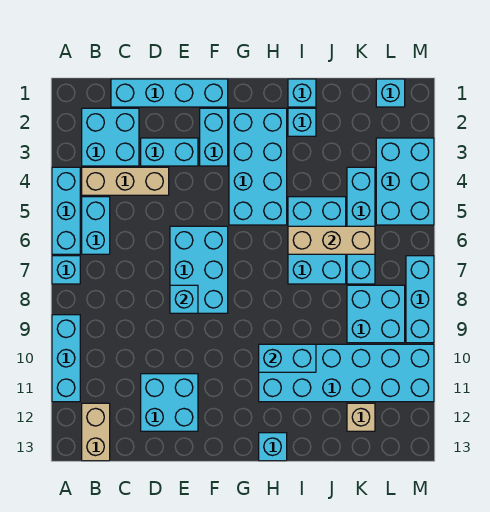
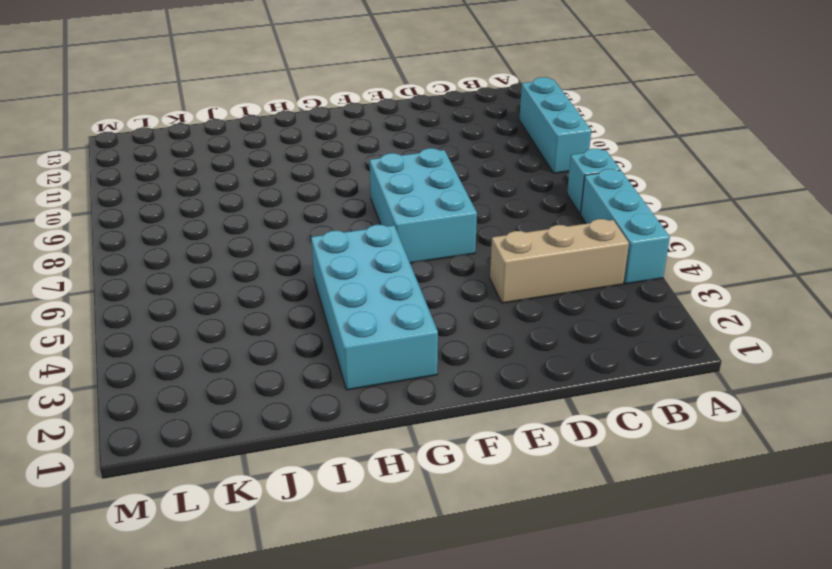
none -> cyan 2x2 brick [82,108,139,166]
none -> cyan 1x2 brick [82,197,110,254]
none -> tan 1x2 brick [82,403,110,461]

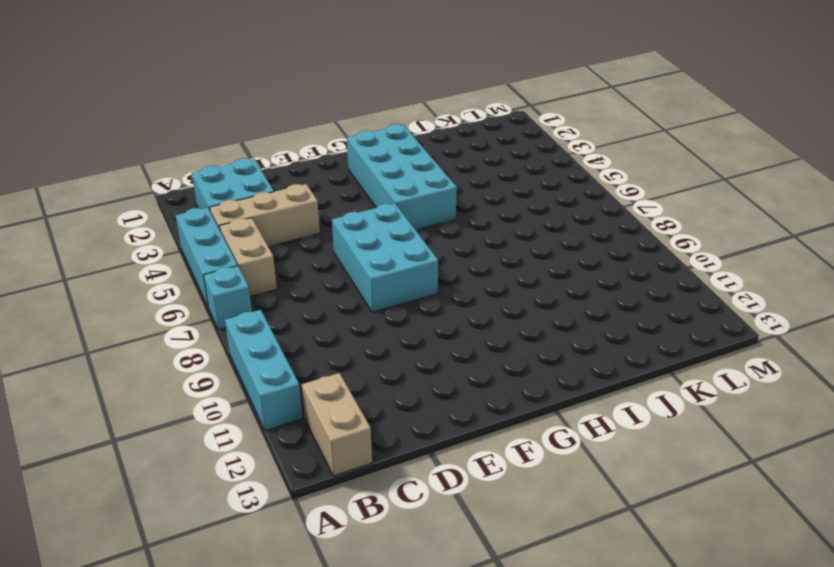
tan 1x2 brick [219,218,277,297] -> cyan 1x2 brick [82,197,110,254]
none -> cyan 1x4 brick [111,79,228,107]
none -> cyan 1x2 brick [141,138,198,166]
none -> cyan 2x2 brick [141,374,198,431]

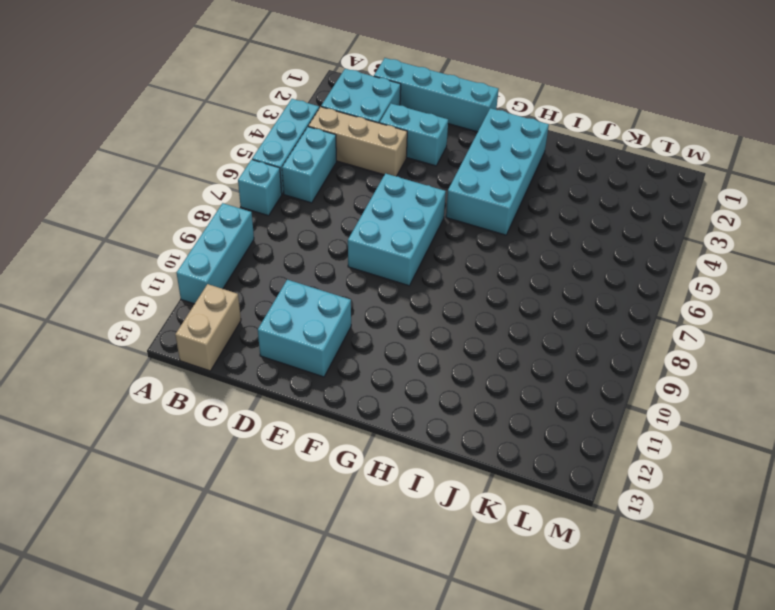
none -> cyan 1x2 brick [200,108,228,166]
none -> cyan 2x6 brick [259,344,434,402]
none -> cyan 1x1 brick [259,433,287,461]

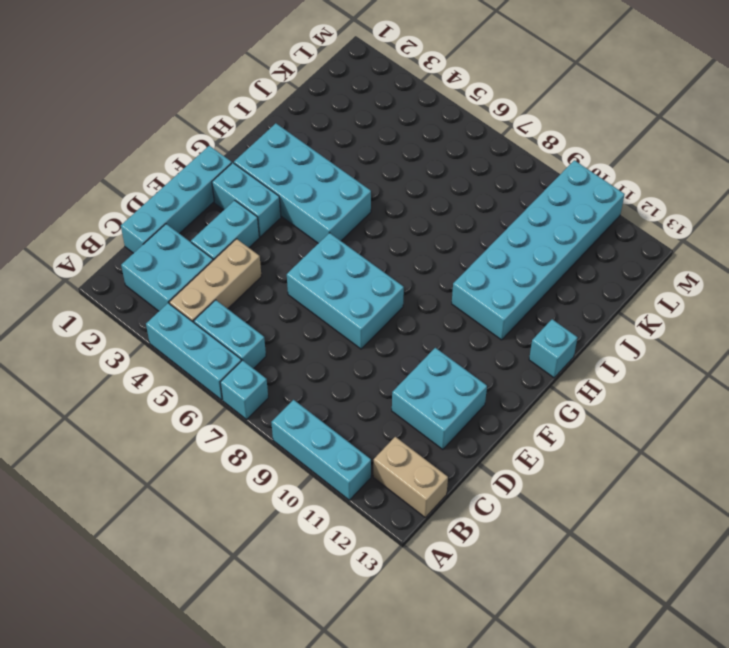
none -> cyan 1x1 brick [288,79,316,107]
none -> cyan 1x1 brick [288,108,316,136]
none -> cyan 2x3 brick [288,197,346,284]

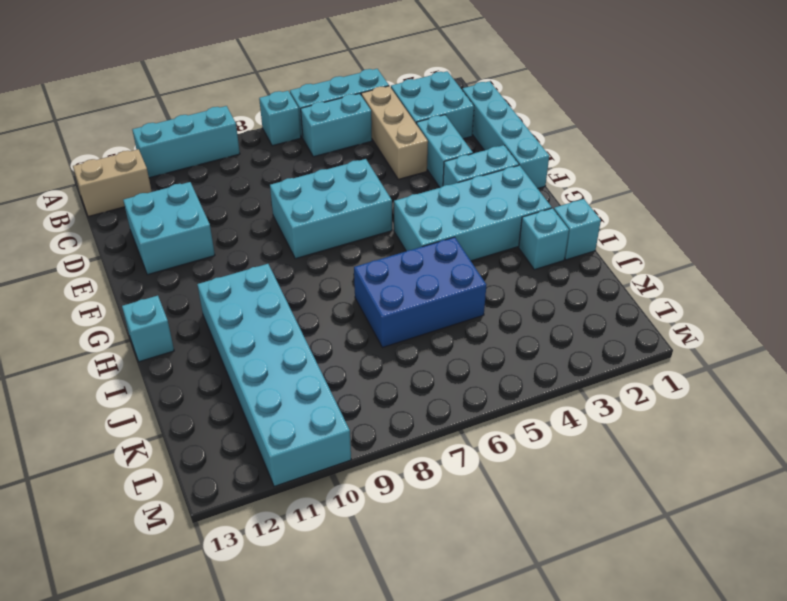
blue 2x3 brick [354,237,486,348] -> cyan 2x3 brick [288,197,346,284]
none -> cyan 1x4 brick [347,167,375,284]
none -> cyan 2x2 brick [347,285,405,343]
none -> tan 1x1 brick [347,403,375,431]

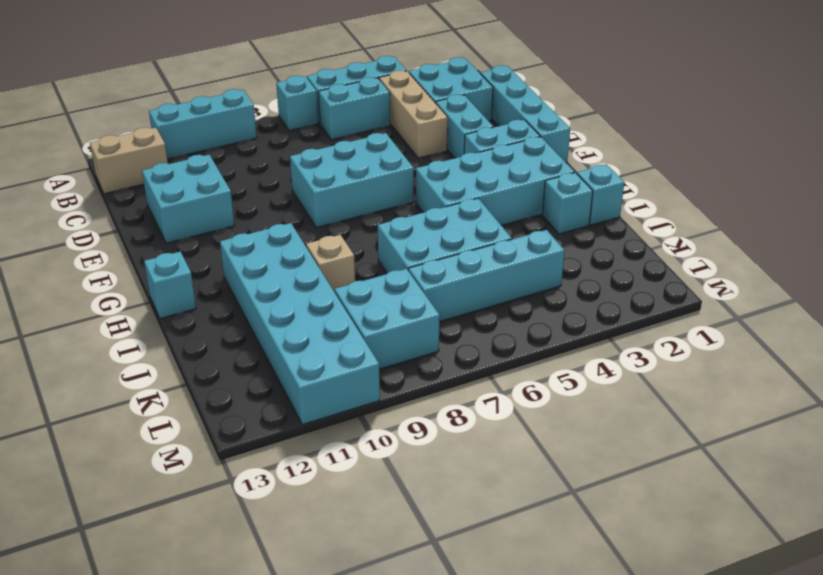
tan 1x1 brick [306,235,355,292] -> tan 1x1 brick moved to [347,403,375,431]
none -> cyan 1x1 brick [376,79,405,107]
none -> cyan 2x3 brick [376,138,434,225]
none -> cyan 1x3 brick [406,256,434,343]

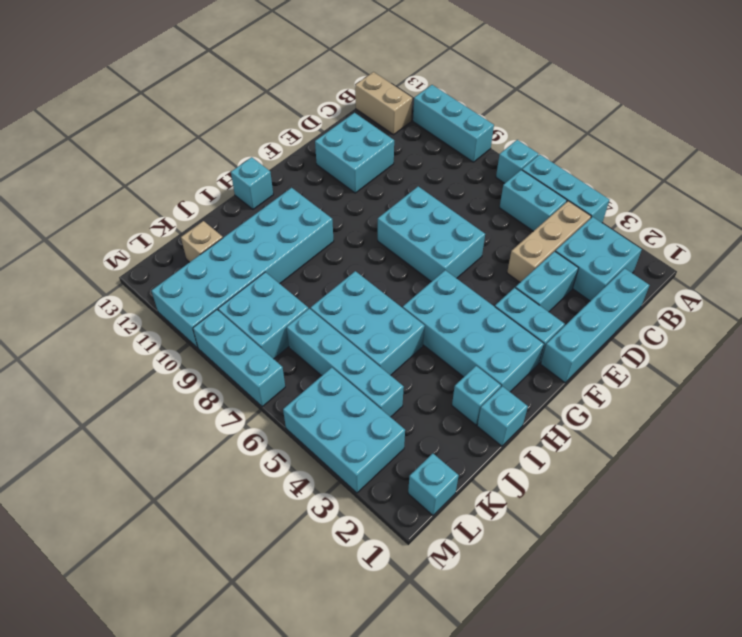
none -> cyan 1x1 brick [170,285,198,313]
none -> cyan 1x2 brick [259,344,316,372]
none -> tan 1x3 brick [288,226,375,254]

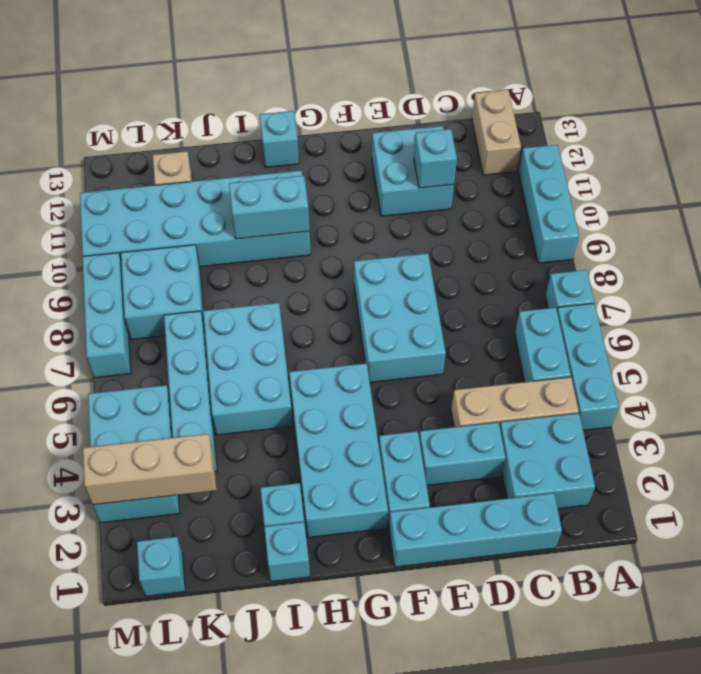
cyan 1x1 brick [414,129,457,188] -> cyan 1x1 brick moved to [170,285,198,313]
tan 1x3 brick [83,434,216,505] -> tan 1x3 brick moved to [288,226,375,254]

